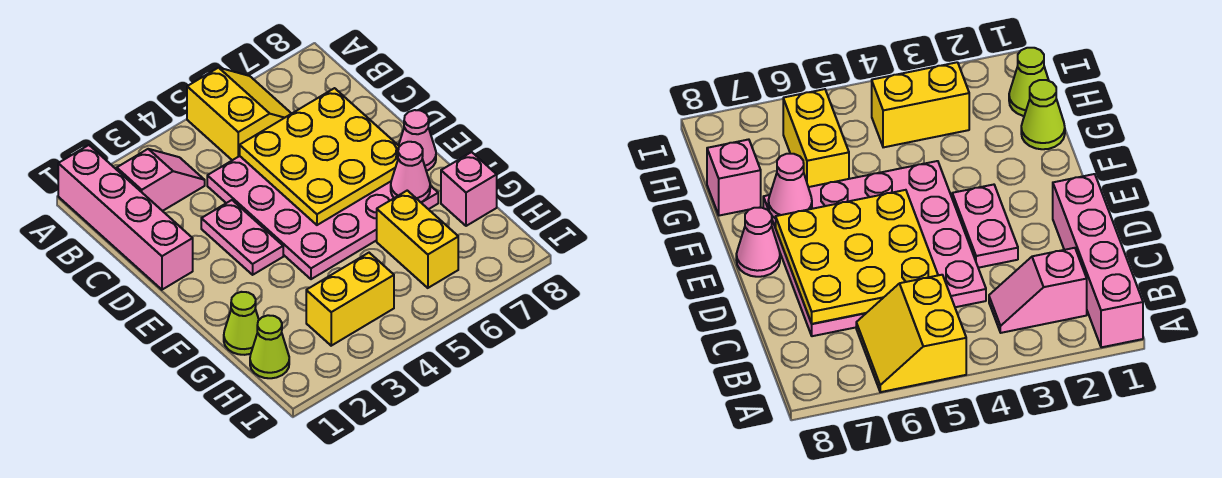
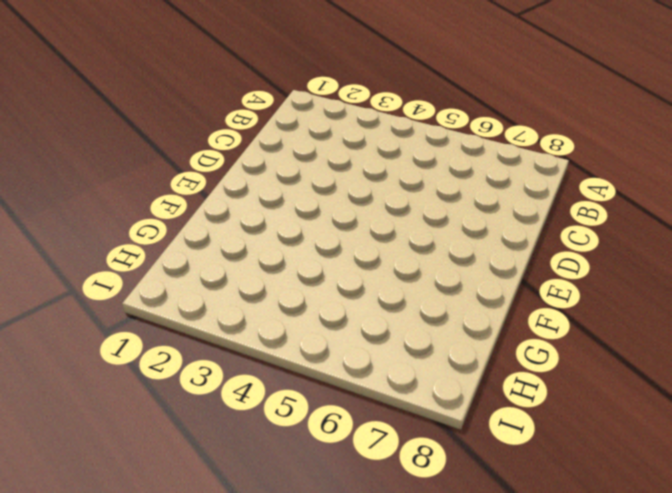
none -> pink 1x4 brick [58,145,193,290]
none -> yellow 2x2 slope [187,68,292,160]
none -> pink 1x2 slope [117,149,205,211]

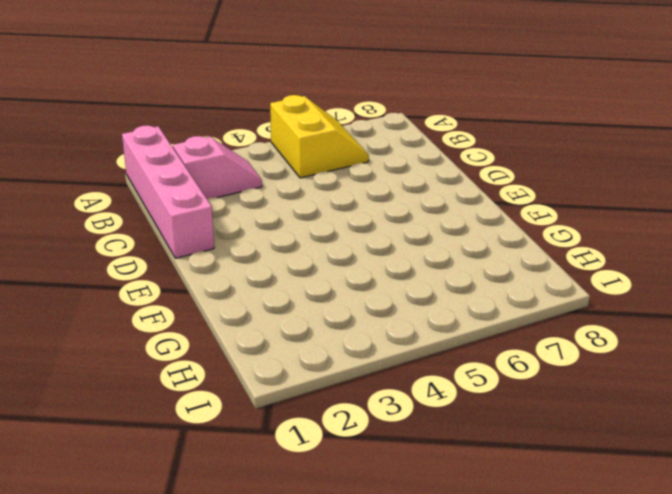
none -> pink 4x4 plate [207,156,438,279]
none -> pink 1x2 plate [201,200,283,275]
none -> pink 1x1 cone [399,110,436,171]

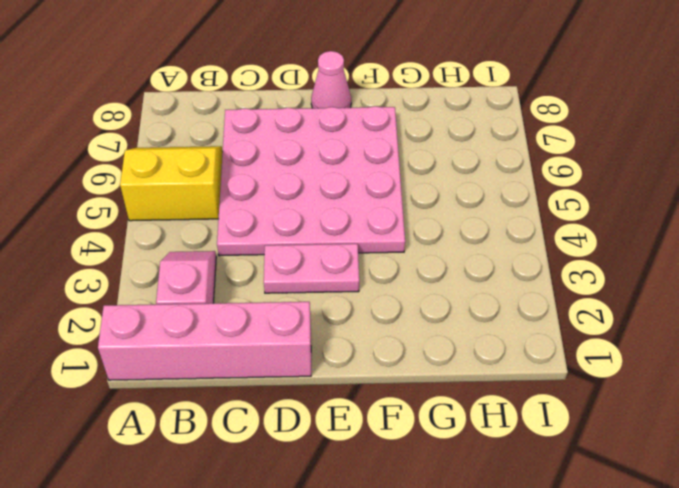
none -> lime 1x1 cone [224,292,259,355]
none -> yellow 1x2 brick [377,191,458,288]
none -> pink 1x1 brick [441,152,497,226]

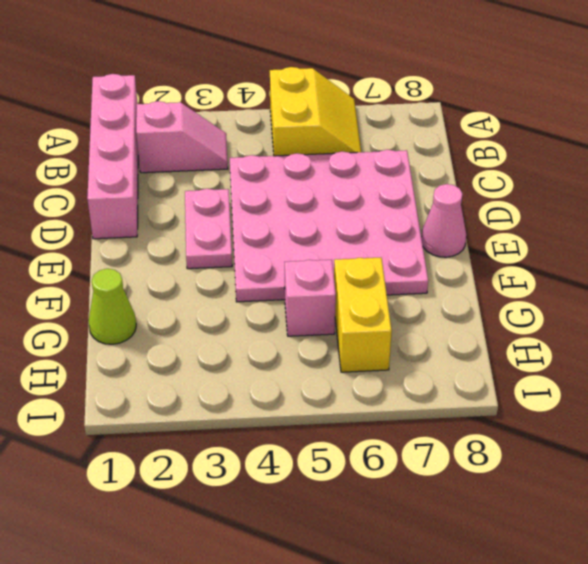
pink 1x1 brick [285,260,336,336] -> pink 1x1 brick moved to [441,152,497,226]
none -> lime 1x1 cone [250,315,289,378]
none -> yellow 1x2 brick [306,253,394,346]
none -> yellow 3x3 plate [240,88,400,225]

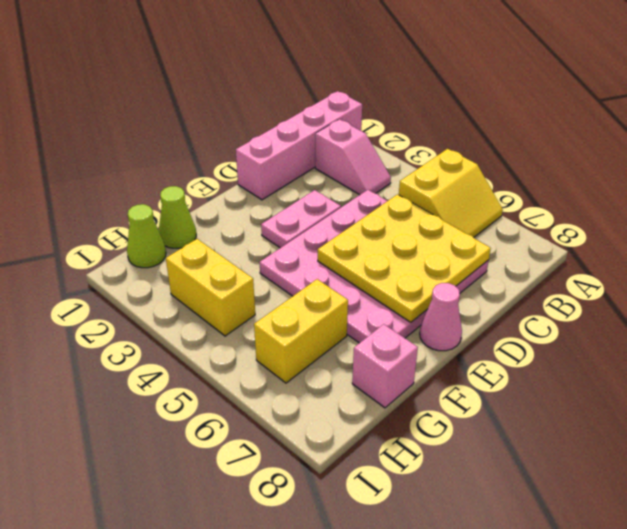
none -> pink 1x1 cone [391,142,430,202]

